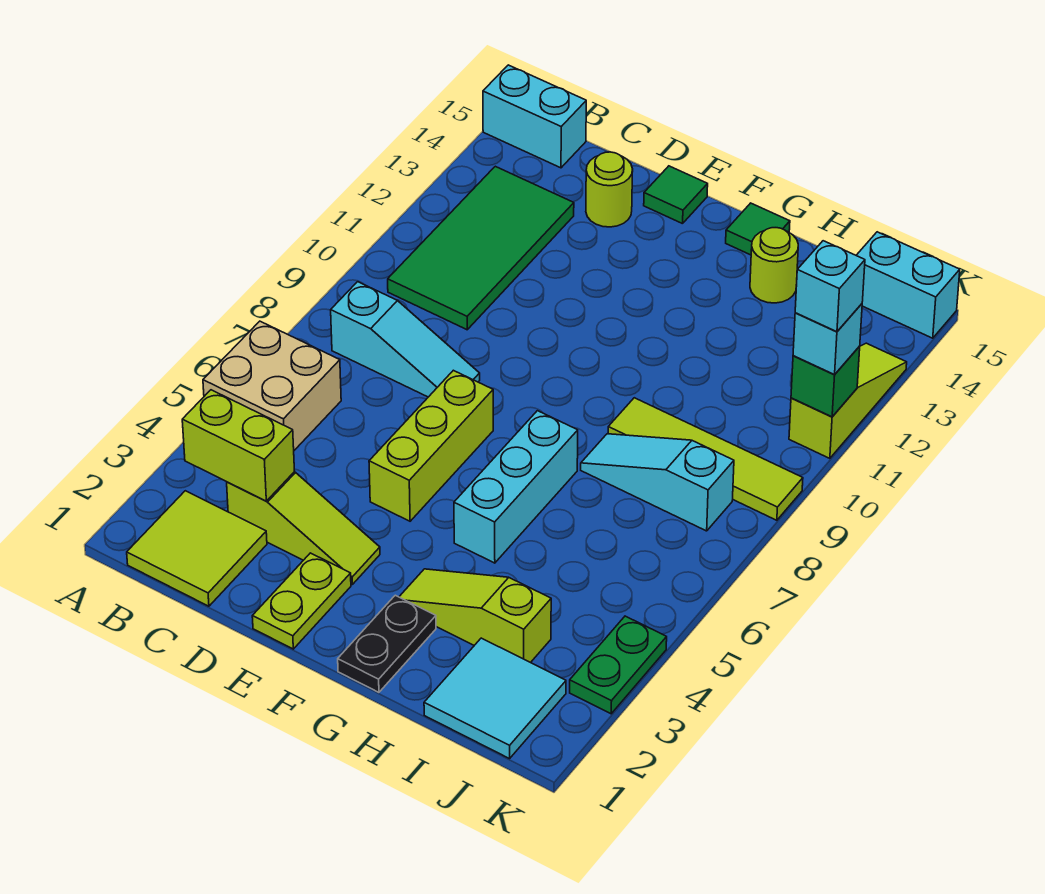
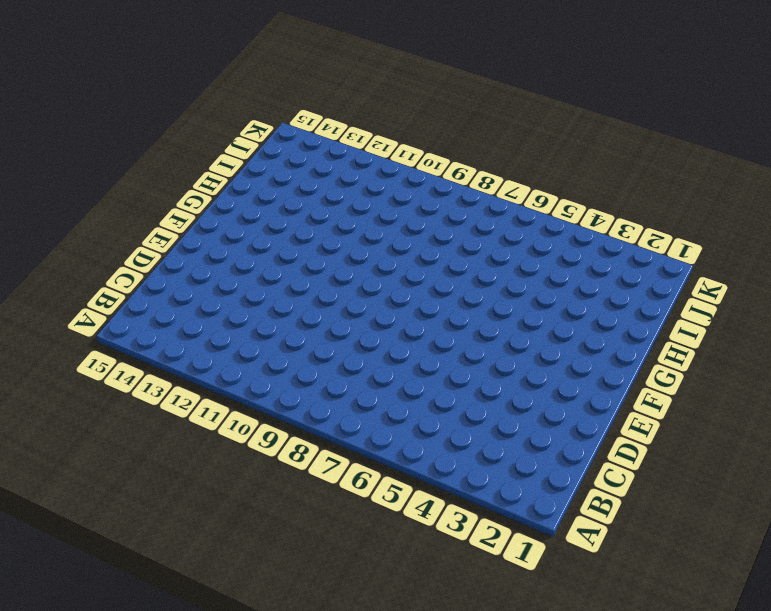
none -> tan 2x2 brick [203,321,341,450]
none -> cyan 1x2 brick [483,65,586,168]
none -> lime 2x2 tile [127,491,267,606]

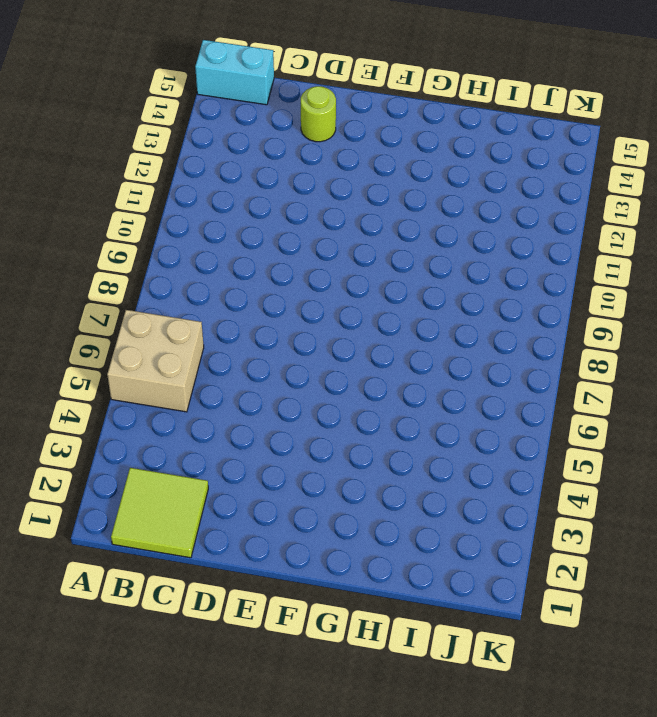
none -> cyan 1x3 slope [331,282,480,397]
none -> green 2x4 tile [388,166,574,330]
none -> lime 1x3 slope [227,472,380,584]

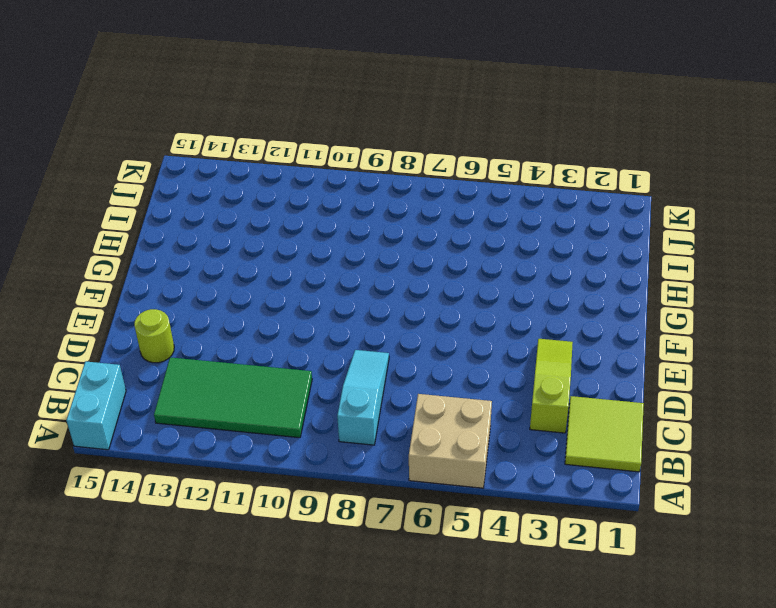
none -> lime 1x2 plate [252,553,351,649]
none -> lime 1x3 brick [369,370,493,521]
none -> green 1x1 tile [644,166,708,224]

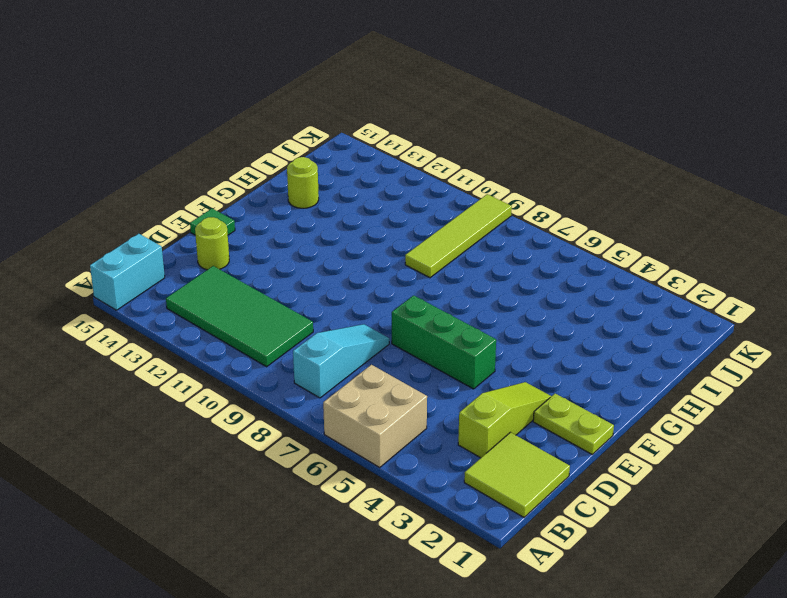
green 1x3 brick [392,295,496,389] -> lime 1x3 brick [369,370,493,521]
none -> black 1x2 plate [338,595,436,692]
none -> lime 1x3 slope [399,569,551,663]
none -> cyan 1x3 brick [454,411,578,563]

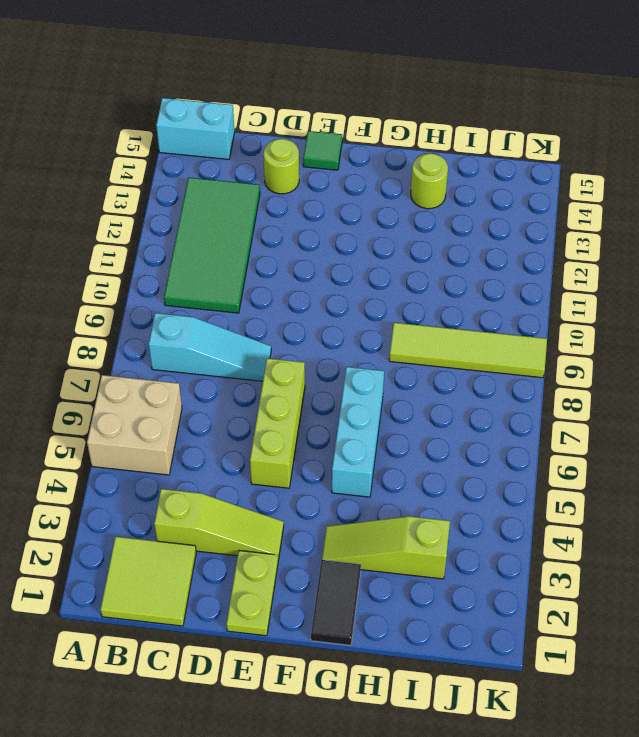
black 1x2 tile [311,560,361,645] -> black 1x2 plate [338,595,436,692]
none -> green 1x1 tile [726,203,790,255]
none -> cyan 1x3 slope [581,434,734,531]
none -> cyan 2x2 tile [424,638,566,759]

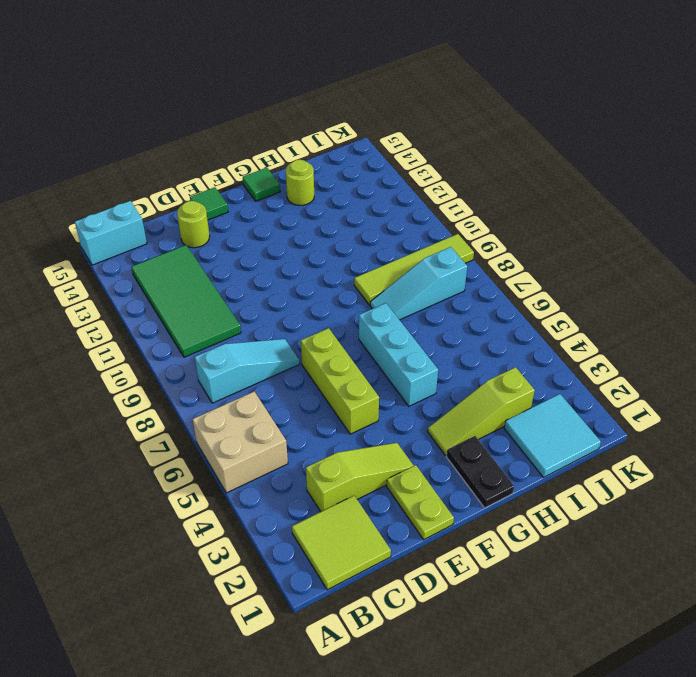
none -> cyan 1x2 brick [856,232,960,338]
none -> green 1x2 plate [570,616,667,714]
none -> lime 1x3 slope [789,343,907,458]

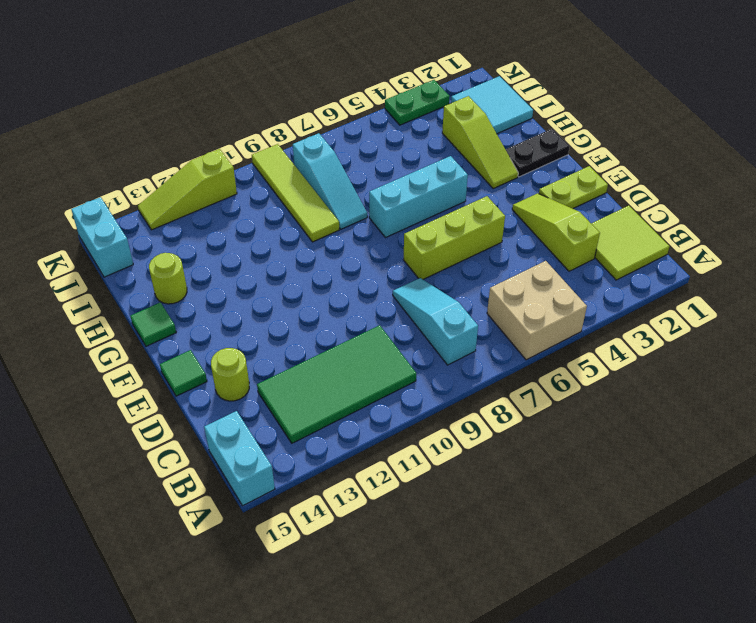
none -> lime 1x2 brick [182,390,295,501]
none -> green 1x1 brick [791,346,860,417]
none -> cyan 1x1 brick [793,304,862,375]

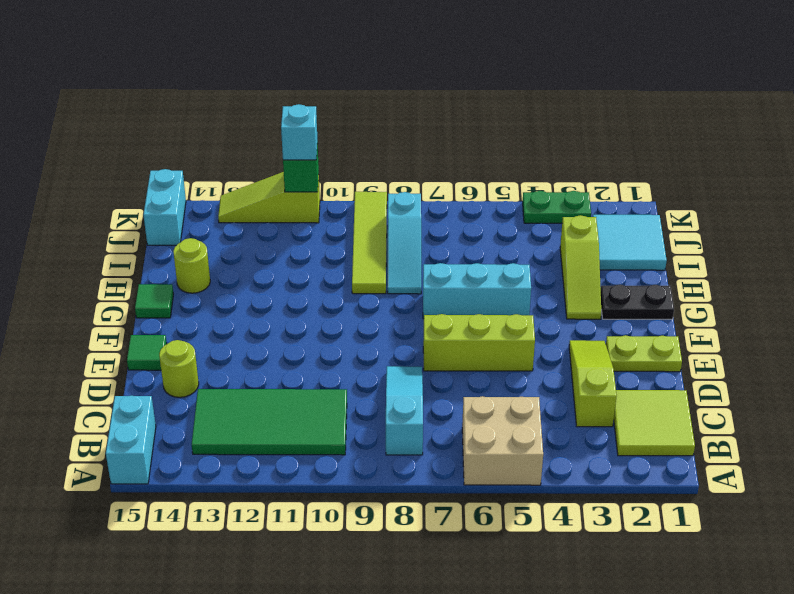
none -> lime 1x2 brick [182,390,295,501]
none -> cyan 1x1 brick [795,241,865,332]

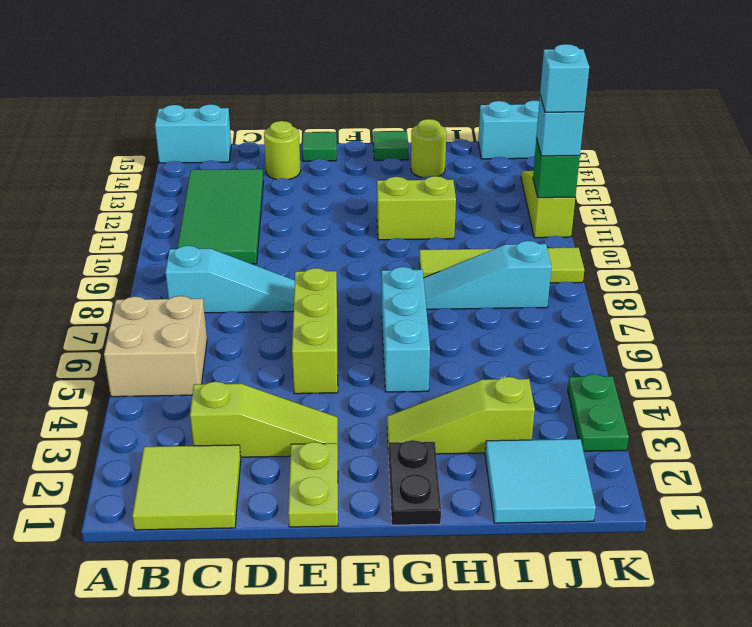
lime 1x2 brick [377,176,456,240] -> lime 1x2 brick moved to [182,390,295,501]

